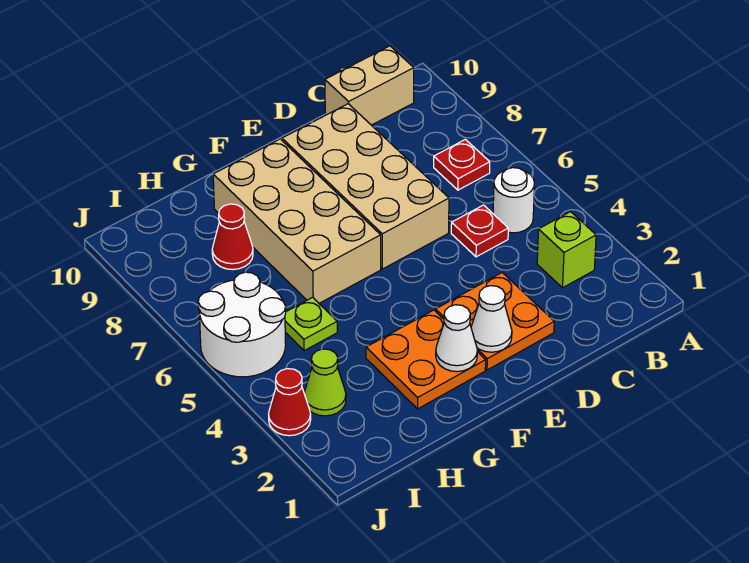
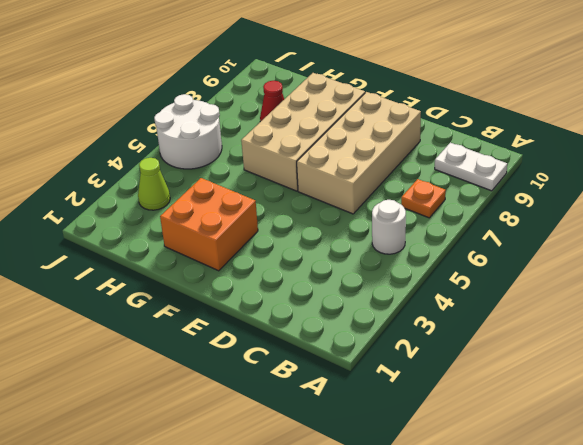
white 1x2 plate [435,143,507,191] -> none
orange 1x1 plate [401,179,446,218] -> red 1x1 plate [434,139,490,190]
orange 2x2 brick [160,178,258,271] -> orange 2x2 plate [366,310,486,409]
none -> lime 1x1 brick [537,212,596,288]
none -> tan 1x2 brick [325,46,414,125]
none -> red 1x1 plate [451,205,508,257]

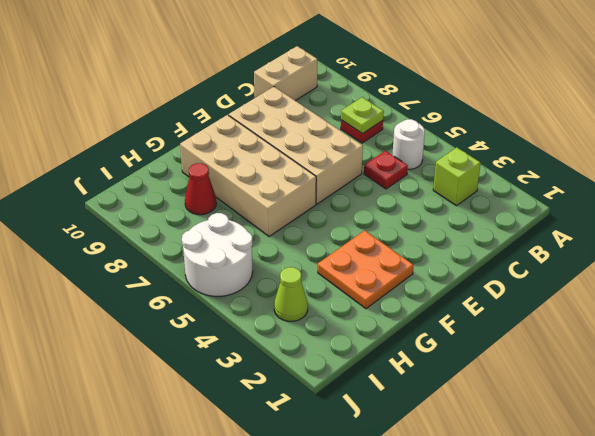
lime 1x1 plate [341,97,384,134] -> lime 1x1 plate moved to [285,297,337,351]
none -> orange 2x2 plate [436,273,554,370]
none -> red 1x1 cone [269,369,311,436]
none -> white 1x1 cone [471,286,512,352]

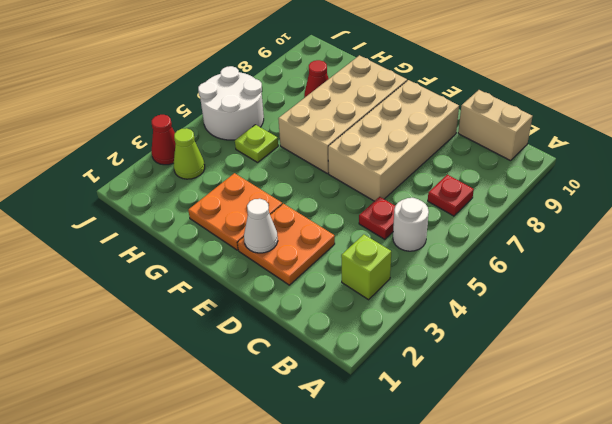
none -> white 1x1 cone [436,305,477,372]

